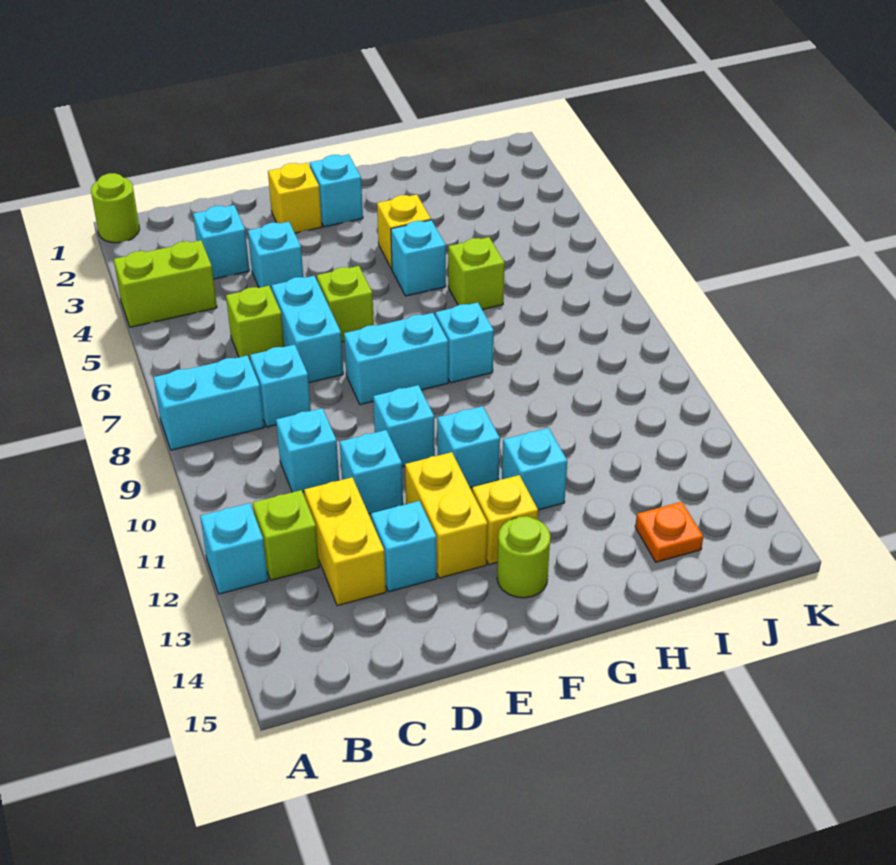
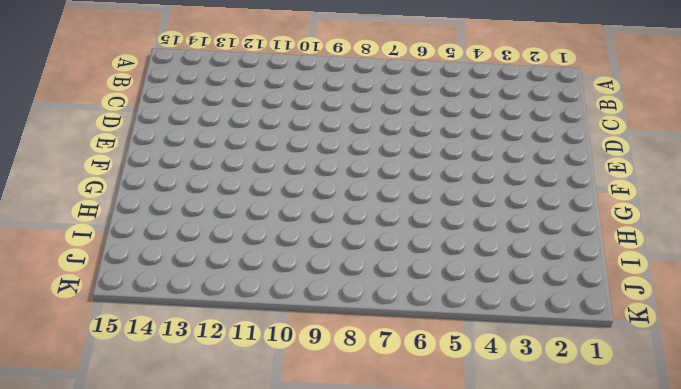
none -> lime 1x1 round brick [91,173,140,243]
none -> lime 1x2 brick [114,240,217,327]
none -> cyan 1x2 brick [153,356,264,450]

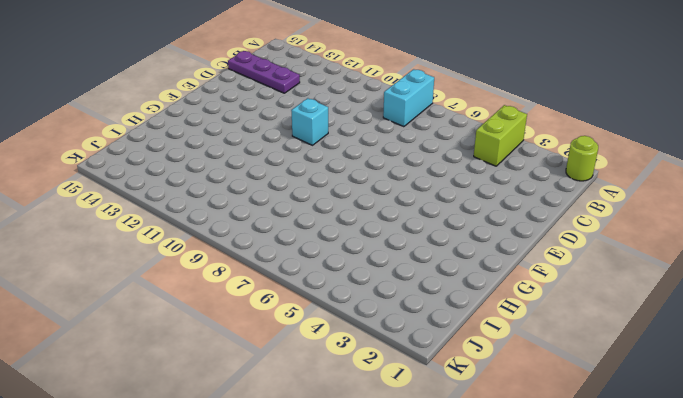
purple 1x3 plate [228,51,300,93] -> yellow 1x2 brick [304,477,386,606]
none -> cyan 1x1 brick [200,503,268,594]
none -> lime 1x1 brick [253,490,319,580]
none -> cyan 1x1 brick [193,205,249,279]

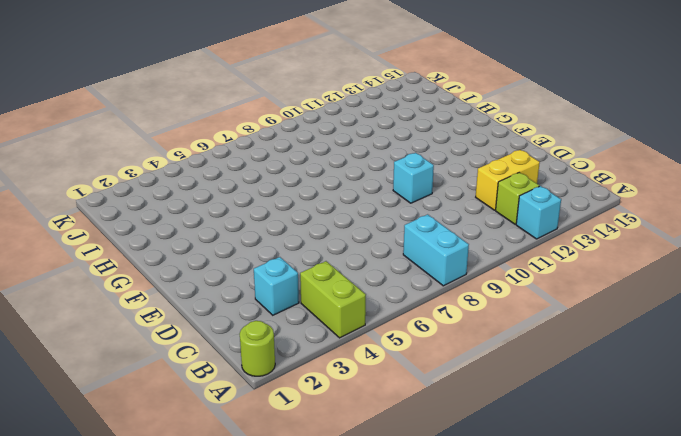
none -> lime 1x1 brick [226,286,284,362]
none -> cyan 1x1 brick [250,345,311,427]
none -> cyan 1x1 brick [276,408,339,492]

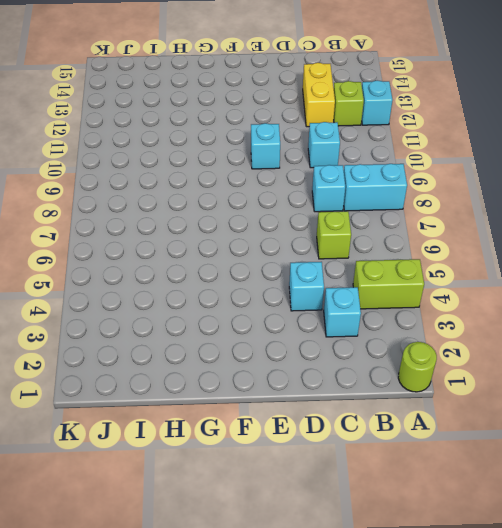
none -> cyan 1x2 brick [272,276,343,383]
none -> cyan 1x1 brick [340,430,403,514]
none -> cyan 1x1 brick [371,501,437,592]

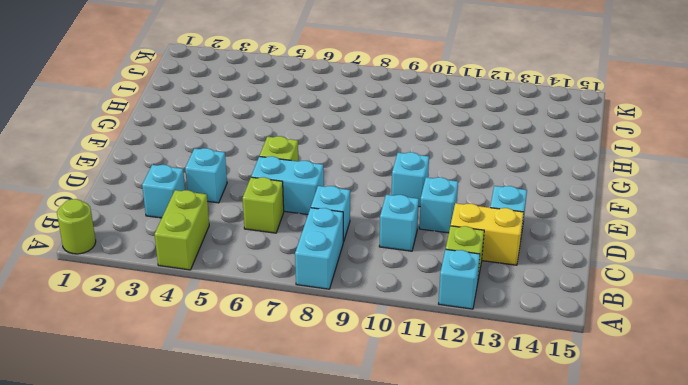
none -> yellow 1x1 brick [268,163,322,233]
none -> cyan 1x2 brick [344,313,448,405]
none -> yellow 1x2 brick [405,452,488,578]

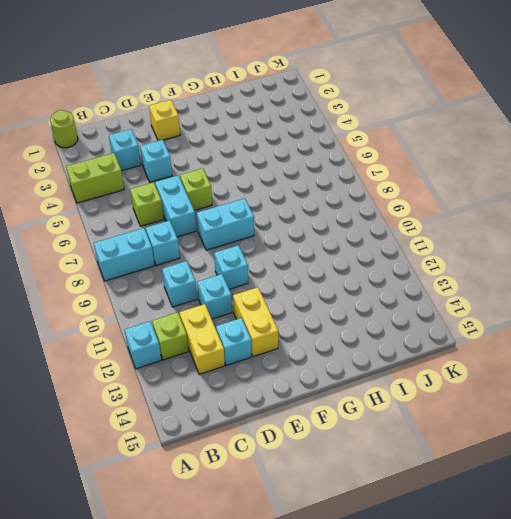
none -> cyan 1x1 brick [310,154,363,227]
none -> cyan 1x1 brick [437,406,500,488]
none -> yellow 1x1 brick [472,475,538,565]

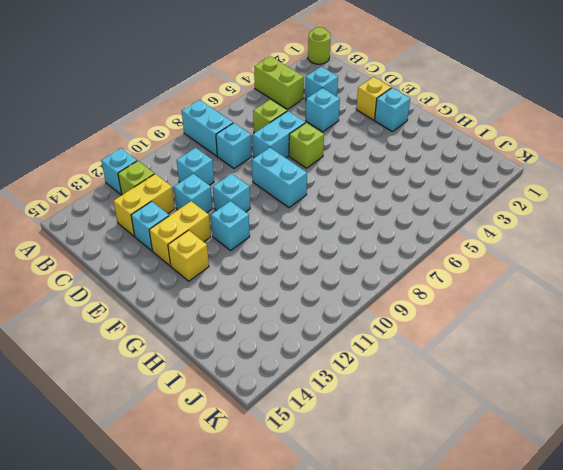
none -> lime 1x1 round brick [497,516,550,598]
none -> yellow 1x1 brick [377,195,431,269]
none -> cyan 1x1 brick [391,220,446,296]

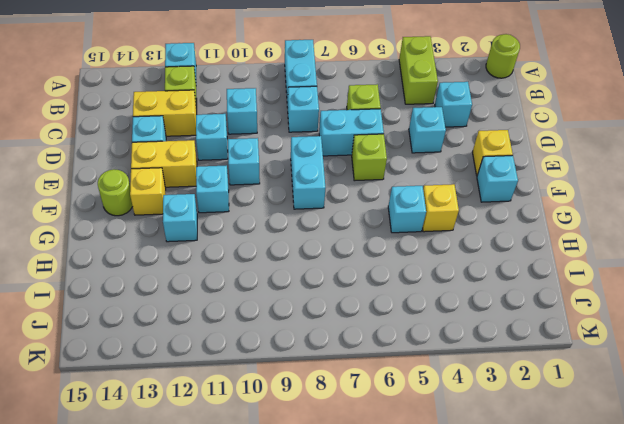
none -> cyan 1x1 brick [435,302,494,383]
none -> lime 1x1 brick [448,237,505,309]
none -> orange 1x1 plate [635,502,703,562]

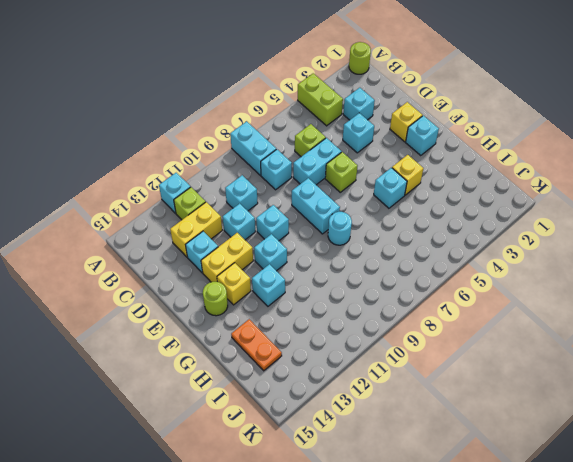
cyan 1x1 round brick [328,212,352,245] -> cyan 1x1 brick [435,302,494,383]
orange 1x2 plate [231,319,282,371] -> orange 1x1 plate [635,502,703,562]
none -> lime 1x1 brick [448,237,505,309]

